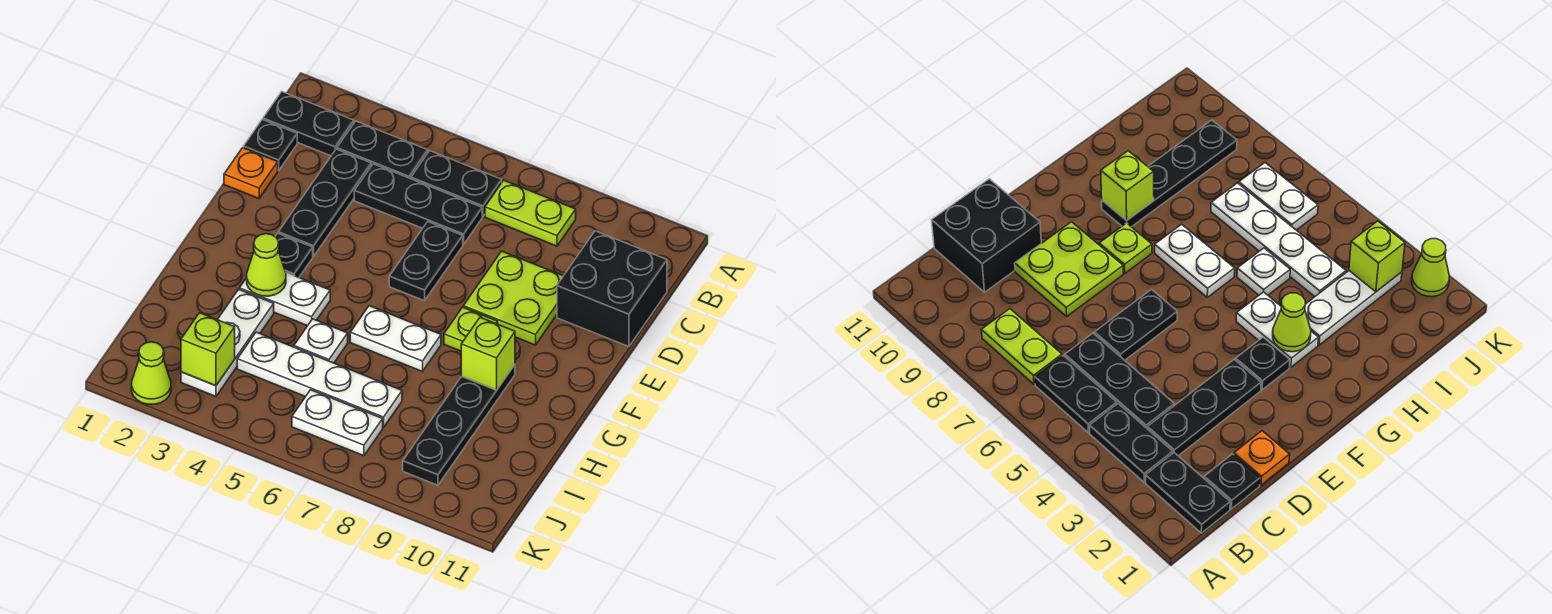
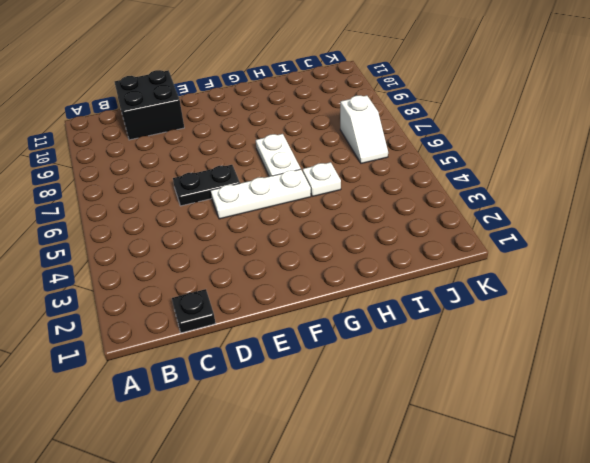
white 1x3 plate [211,169,311,219] -> white 1x3 plate moved to [181,289,274,396]
white 1x2 slope [340,95,388,163] -> white 1x2 plate [292,390,383,456]
none -> black 1x2 plate [263,92,354,156]
none -> black 1x2 plate [337,121,428,179]
none -> black 1x2 plate [411,151,502,216]

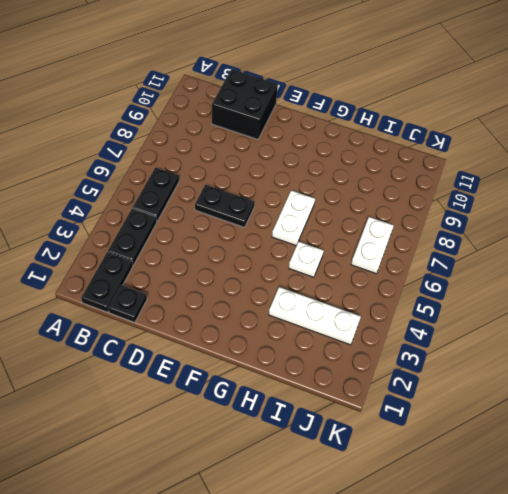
none -> lime 1x2 plate [485,180,576,246]
none -> black 1x3 plate [278,149,371,256]
none -> black 1x3 plate [354,164,482,245]

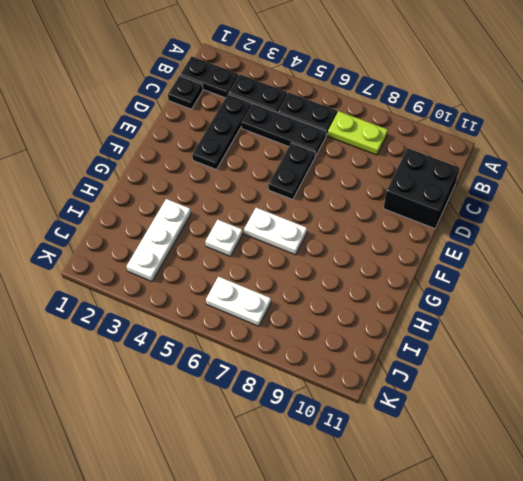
none -> orange 1x1 plate [224,148,278,199]
none -> lime 2x2 plate [463,251,563,345]
none -> black 1x1 plate [275,233,313,277]

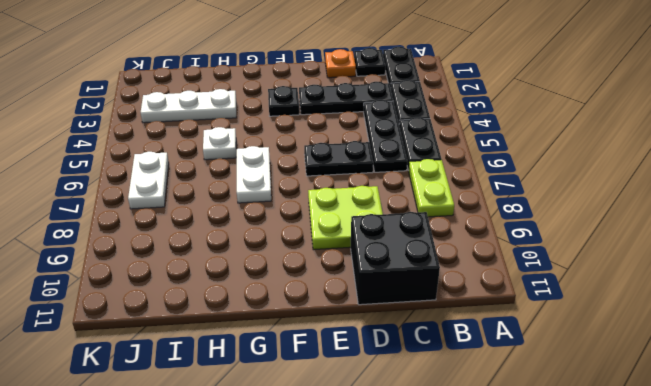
none -> lime 1x1 plate [444,307,498,351]
none -> white 1x2 plate [239,273,330,326]
none -> black 1x4 plate [403,365,515,485]

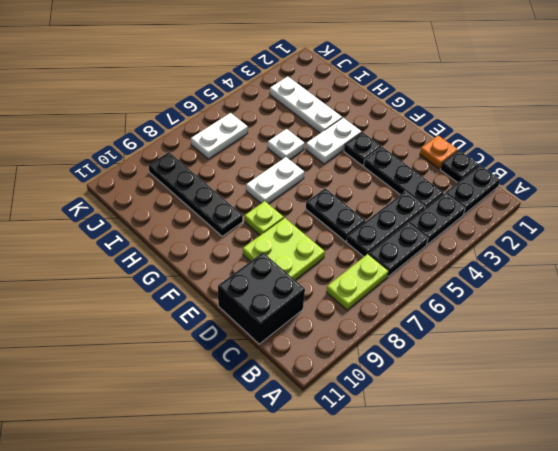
none -> white 1x4 plate [237,332,402,428]
none -> lime 1x1 cone [132,342,171,404]
none -> lime 1x1 cone [247,234,286,296]

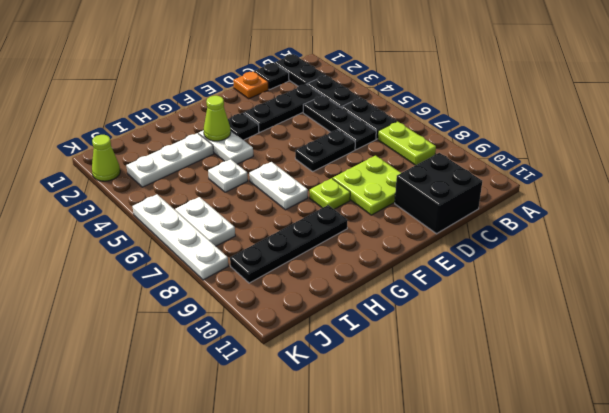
white 1x4 plate [132,194,228,280] -> white 1x4 plate moved to [237,332,402,428]
none -> lime 1x1 brick [461,317,515,390]
none -> lime 1x1 brick [181,313,235,386]

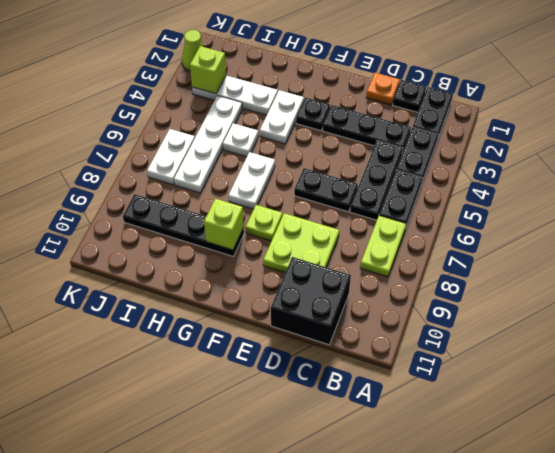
none -> lime 1x1 cone [247,234,286,296]

